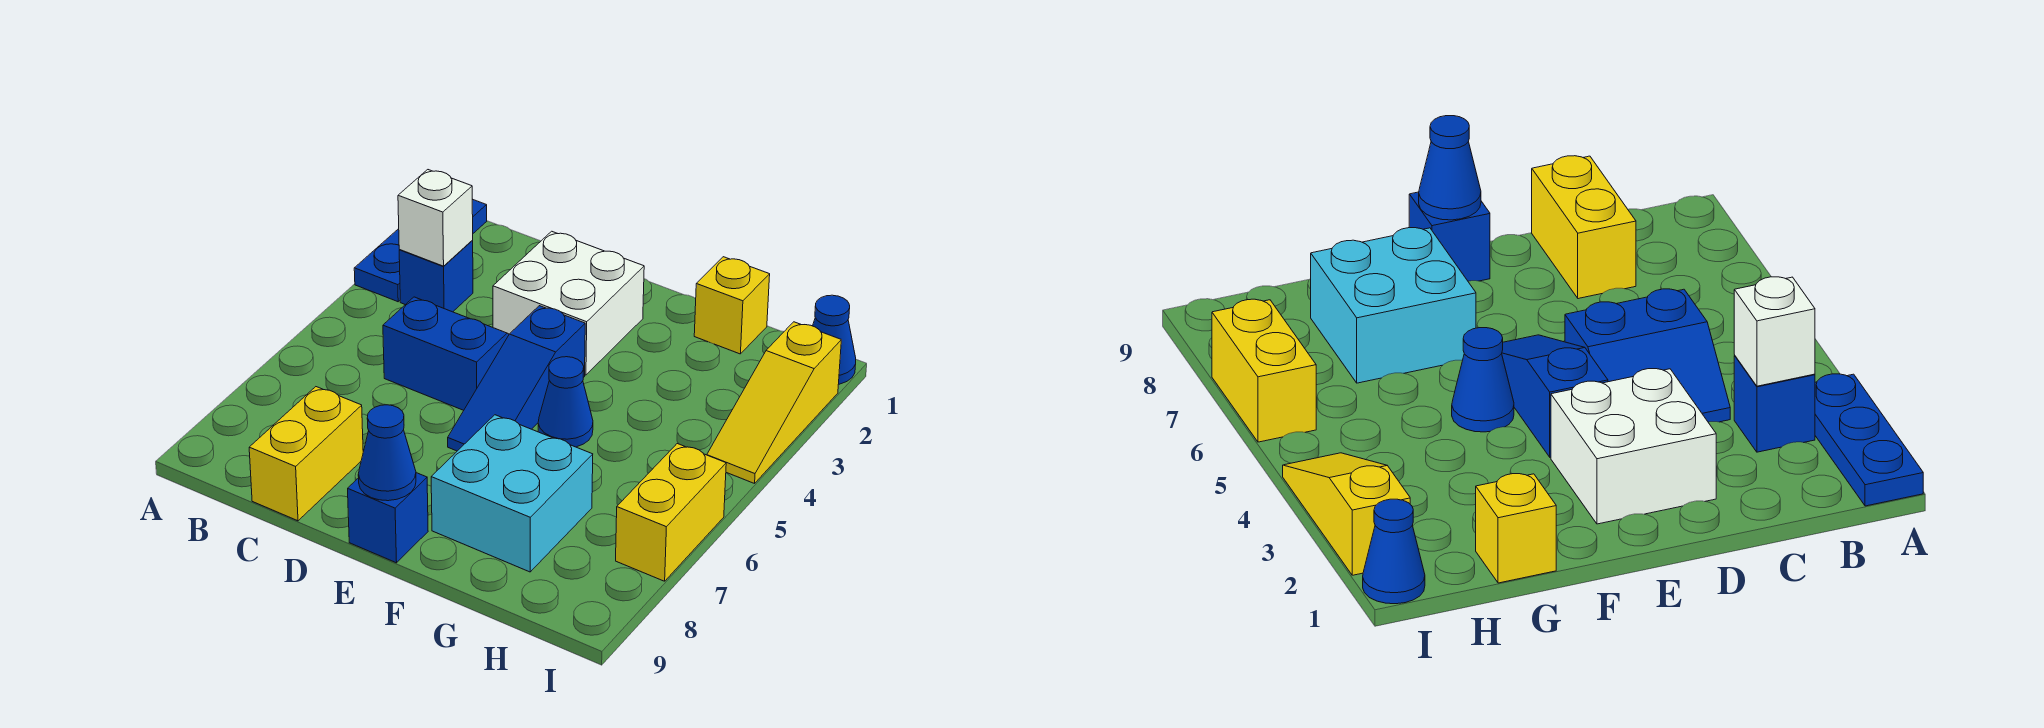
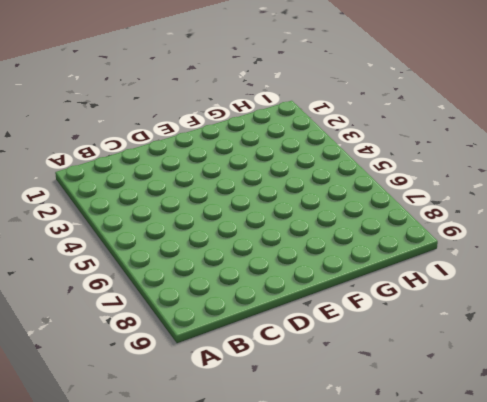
none -> blue 1x3 plate [354,199,487,302]
none -> blue 1x1 brick [399,241,473,312]
none -> blue 2x2 slope [383,297,509,410]

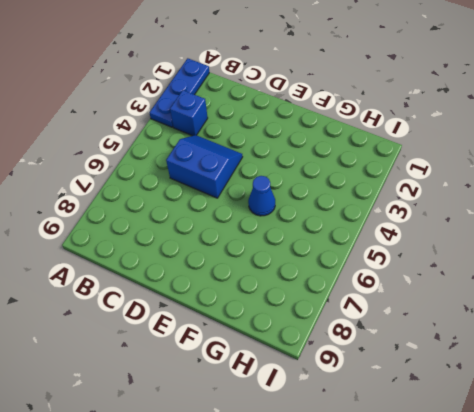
none -> yellow 1x2 brick [249,387,363,521]
none -> white 2x2 brick [493,231,644,375]
none -> blue 1x3 slope [448,306,585,451]

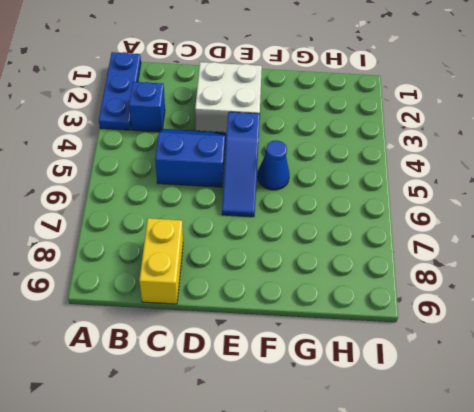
none -> blue 1x1 brick [348,473,428,563]
none -> cyan 2x2 brick [431,415,593,572]
none -> yellow 1x1 brick [694,257,770,354]

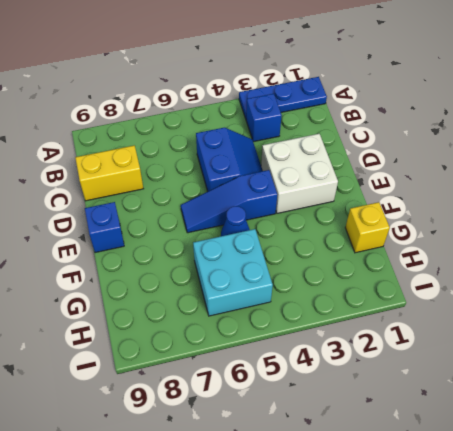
cyan 2x2 brick [193,229,273,316] -> cyan 2x2 brick moved to [431,415,593,572]
none -> blue 1x1 cone [813,295,856,384]
none -> yellow 1x3 slope [707,322,841,483]
none -> yellow 1x2 brick [616,444,726,581]

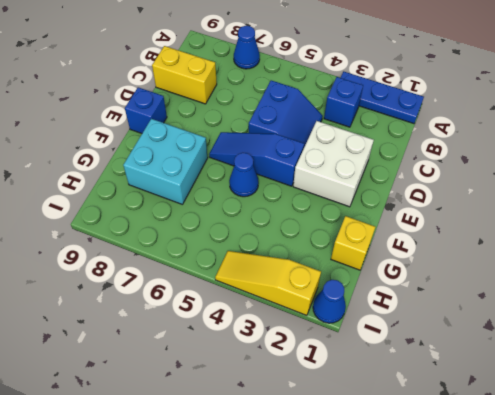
blue 1x1 cone [234,26,260,69] -> blue 1x1 cone moved to [358,405,416,501]
none -> yellow 1x2 brick [616,444,726,581]
none -> white 1x1 brick [398,170,473,266]

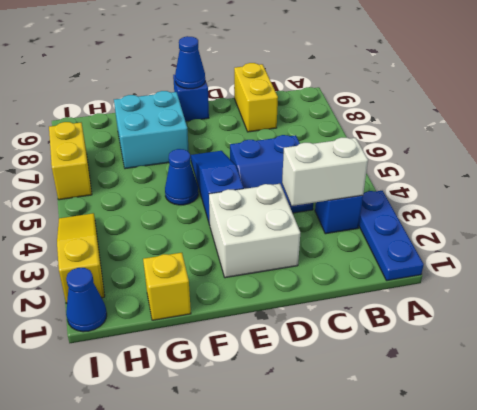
white 1x2 brick [282,138,368,206] -> white 1x1 brick [398,170,473,266]

